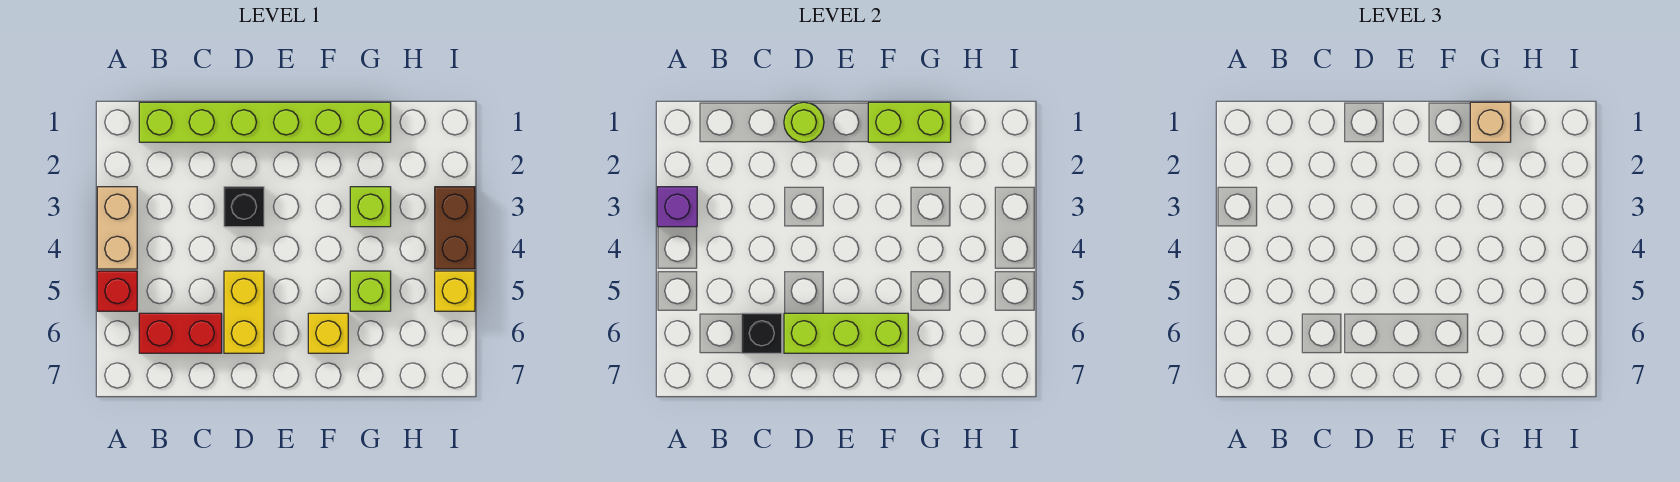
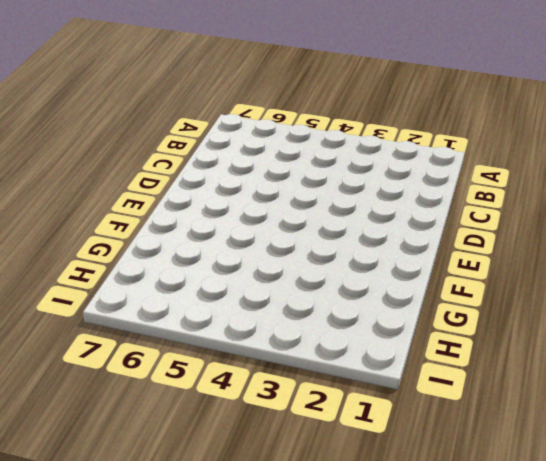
none -> tan 1x2 brick [97,187,137,269]
none -> red 1x1 brick [97,271,137,311]
none -> lime 1x6 brick [139,102,391,142]

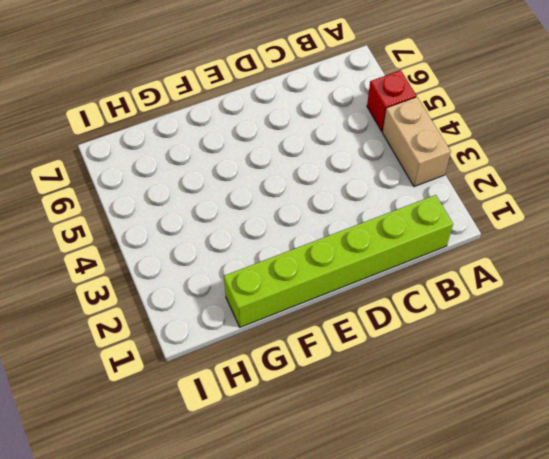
none -> red 1x2 brick [139,313,222,353]
none -> black 1x1 brick [224,187,264,227]
none -> yellow 1x2 brick [224,271,264,353]

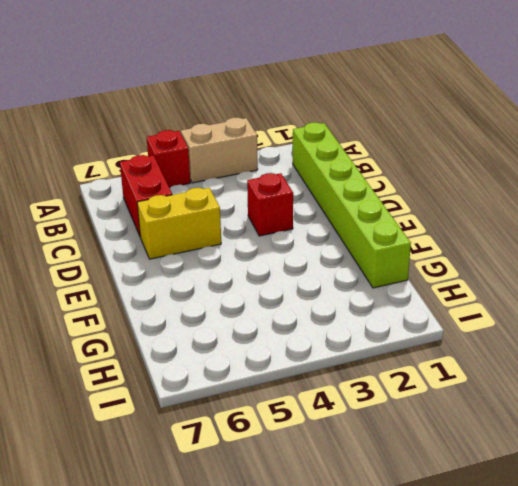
red 1x1 brick [247,173,293,236] -> black 1x1 brick [224,187,264,227]
none -> yellow 1x1 brick [308,313,348,353]
none -> lime 1x1 brick [350,187,391,227]
none -> lime 1x1 brick [350,271,391,311]

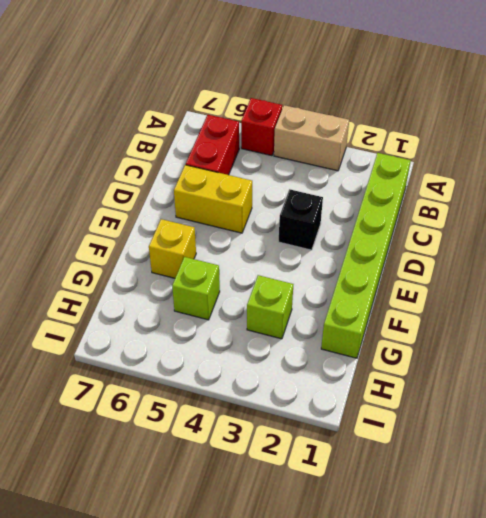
none -> brown 1x2 brick [435,187,475,269]
none -> yellow 1x1 brick [435,271,475,311]
none -> purple 1x1 brick [657,187,697,227]

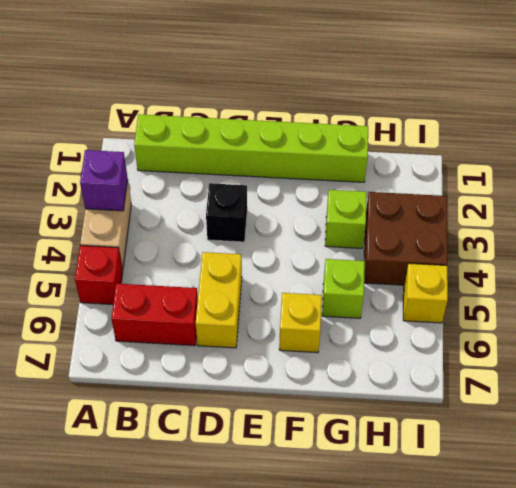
brown 2x2 brick [364,192,447,285] -> brown 1x2 brick [435,187,475,269]
none -> black 1x1 brick [742,313,782,353]
none -> lime 1x1 round brick [784,102,824,142]
none -> lime 1x3 brick [784,313,908,353]

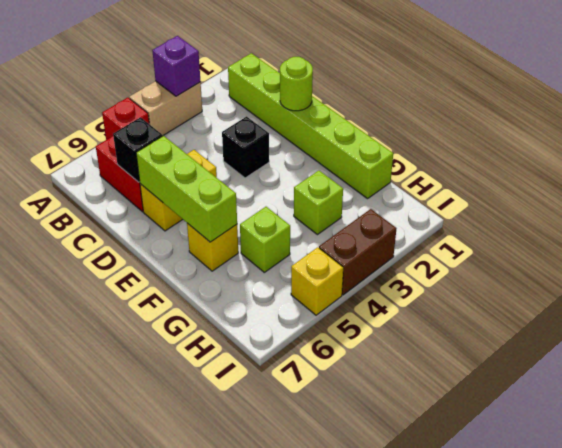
none -> lime 1x2 brick [868,102,951,142]
none -> tan 1x1 brick [1470,102,1511,142]

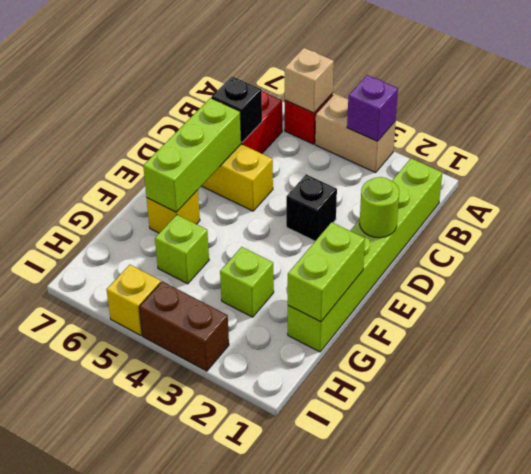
tan 1x1 brick [285,48,334,113] -> tan 1x1 brick moved to [1470,102,1511,142]

